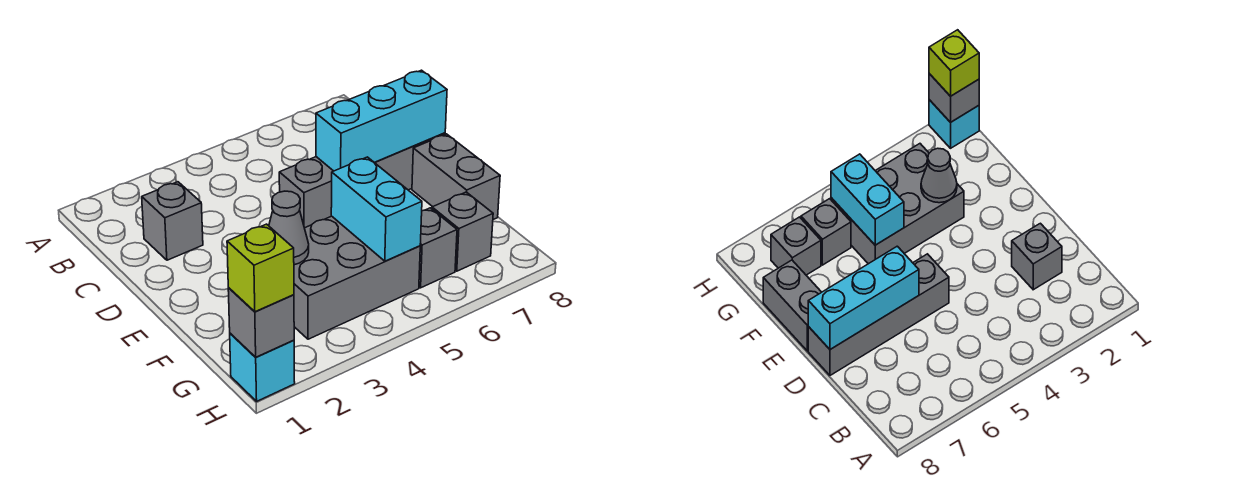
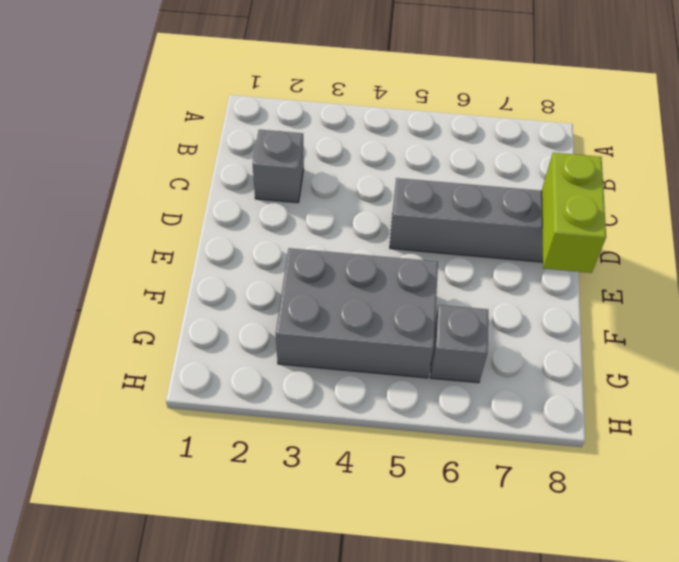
lime 1x2 brick [542,153,606,273] -> cyan 1x3 brick [316,70,447,171]
none -> grey 1x2 brick [412,134,500,220]
none -> grey 1x1 brick [432,192,493,271]
none -> cyan 1x1 brick [230,333,295,401]

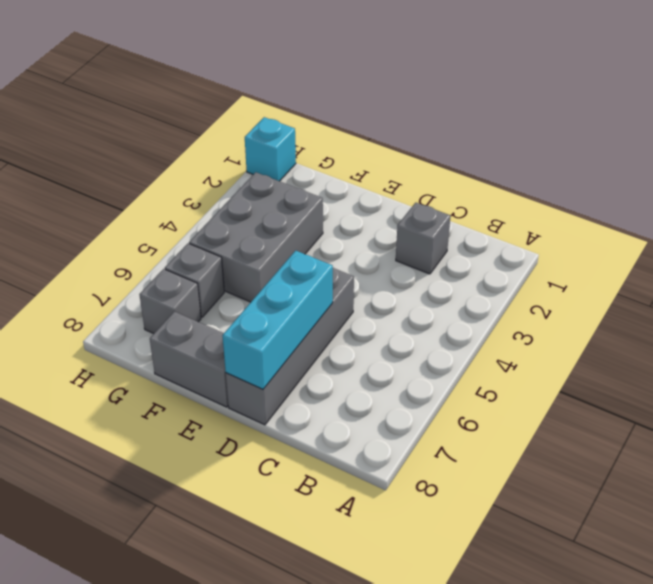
none -> grey 1x1 cone [269,191,309,265]
none -> cyan 1x2 brick [331,157,422,261]
none -> grey 1x1 brick [228,288,294,357]

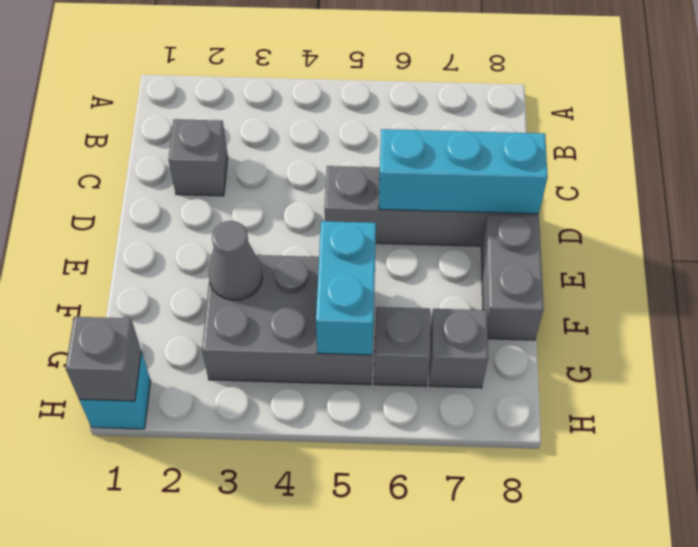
none -> lime 1x1 brick [227,224,294,312]

